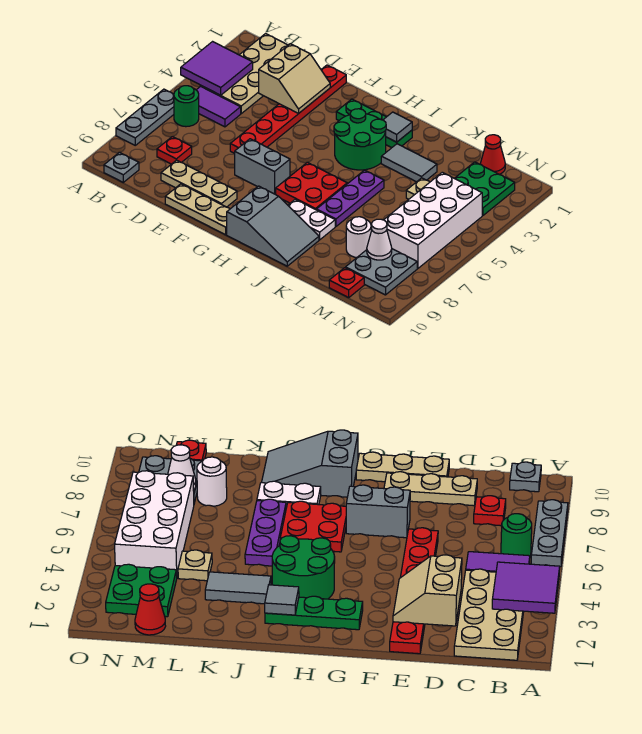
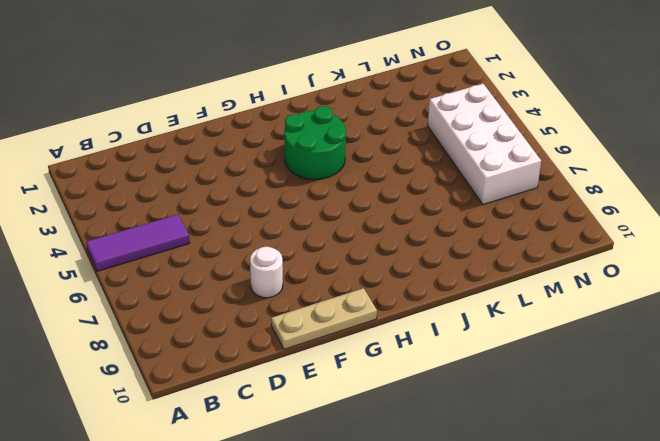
purple 1x3 tile [86,214,189,271] -> purple 1x2 tile [197,86,241,127]
white 1x1 round brick [250,247,283,298] -> white 1x1 round brick moved to [346,217,371,257]
none -> grey 1x3 plate [116,89,174,145]
none -> tan 2x4 plate [201,34,288,113]
none -> green 1x1 round brick [174,86,199,127]

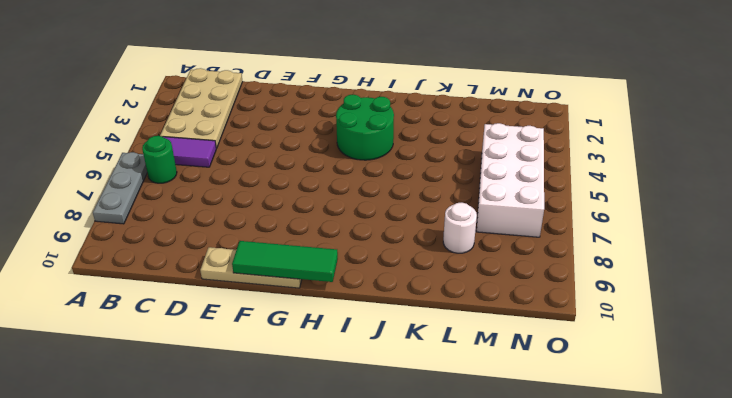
green 1x3 tile [232,241,338,282] -> none
none -> grey 1x1 plate [104,152,139,182]
none -> red 1x1 plate [157,137,192,164]
none -> tan 1x3 plate [161,160,237,207]

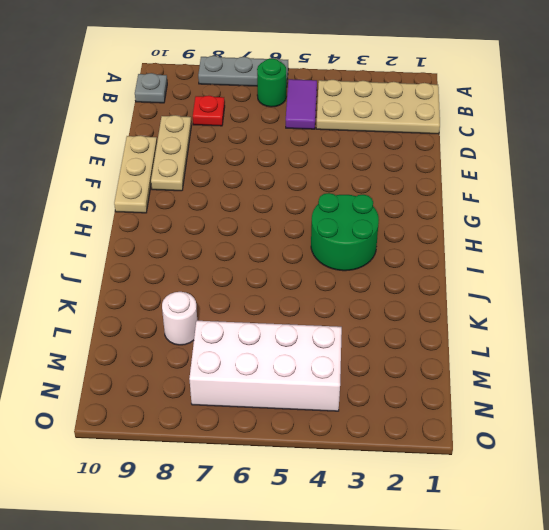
none -> red 1x6 plate [230,65,346,153]
none -> grey 1x2 brick [235,139,290,194]
none -> green 1x3 plate [336,99,412,148]

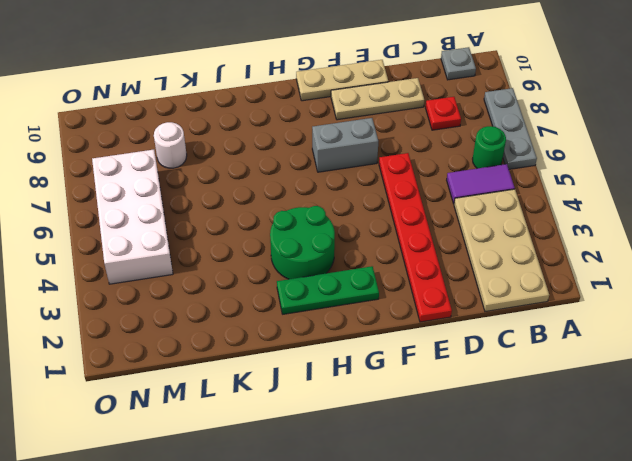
none -> red 2x2 plate [276,162,347,210]
none -> grey 2x3 slope [227,186,319,266]
none -> white 1x2 plate [288,199,335,240]

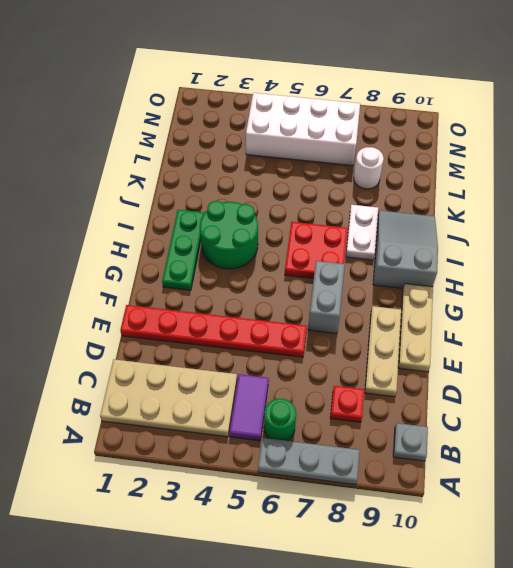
none -> grey 1x2 tile [381,144,437,182]
none -> purple 1x3 plate [317,170,384,227]
none -> tan 1x1 plate [406,178,430,199]

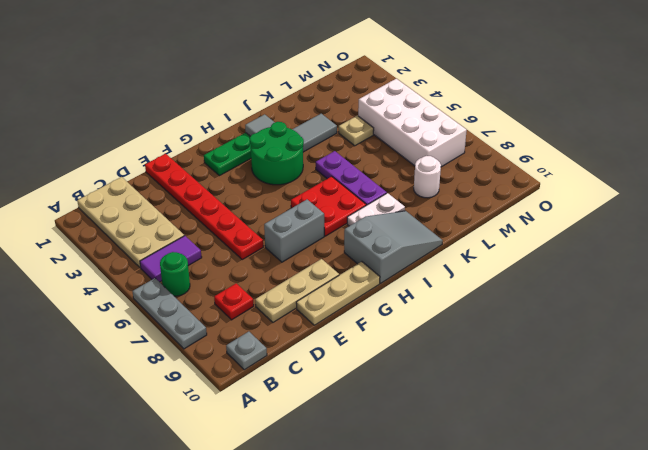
none -> red 1x1 cone [481,135,505,174]
none -> green 2x2 plate [455,162,515,216]
none -> grey 2x2 plate [346,249,417,295]

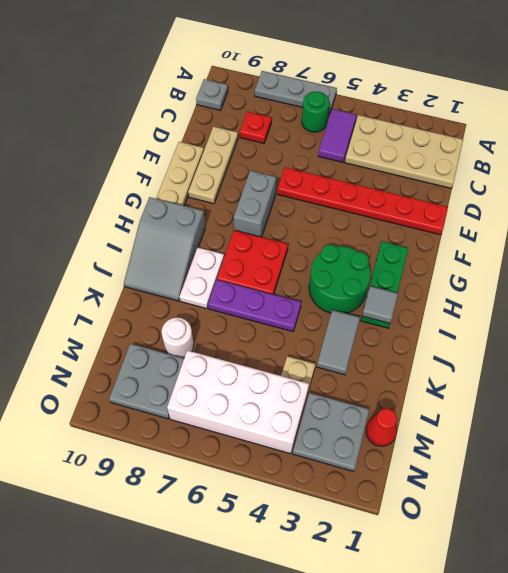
grey 2x2 plate [293,393,369,472] -> green 2x2 plate [455,162,515,216]
none -> red 1x1 plate [329,268,364,298]
none -> purple 2x2 tile [181,42,253,95]
none -> tan 2x2 slope [259,44,330,113]

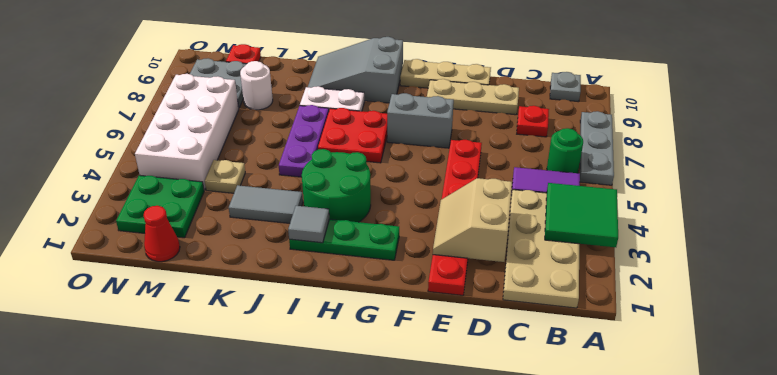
green 2x2 tile [545,183,618,247] -> purple 2x2 tile [181,42,253,95]
none -> white 1x1 cone [367,219,392,260]

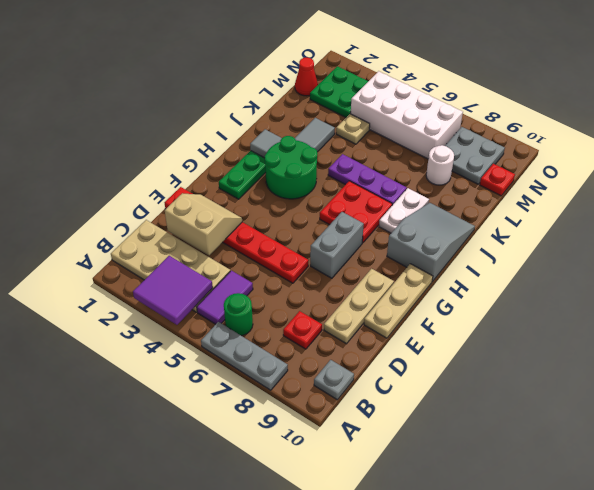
none -> white 1x1 cone [367,219,392,260]

